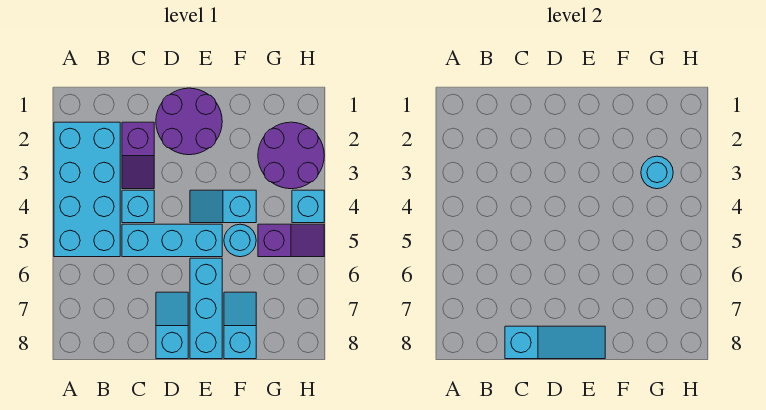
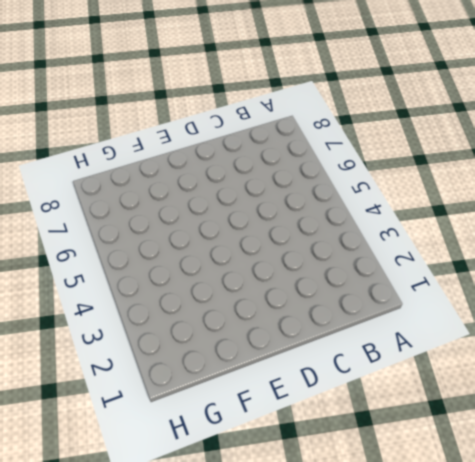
none -> cyan 2x4 brick [54,122,120,257]
none -> purple 1x2 slope [122,122,154,189]
none -> cyan 1x1 brick [122,190,154,223]

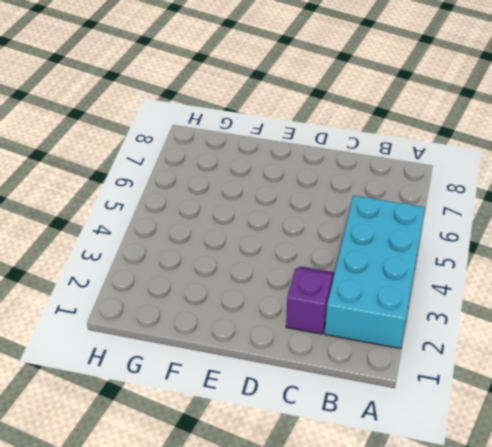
none -> cyan 1x1 brick [122,190,154,223]
none -> cyan 1x3 brick [122,224,222,257]
none -> purple 2x2 round brick [156,88,222,155]

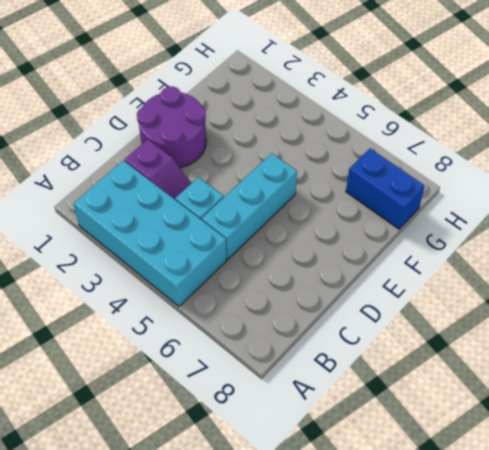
blue 1x2 brick [346,149,425,229] -> none
none -> cyan 1x2 slope [156,292,188,359]
none -> cyan 1x2 slope [190,190,256,223]
none -> cyan 1x3 brick [190,258,222,359]

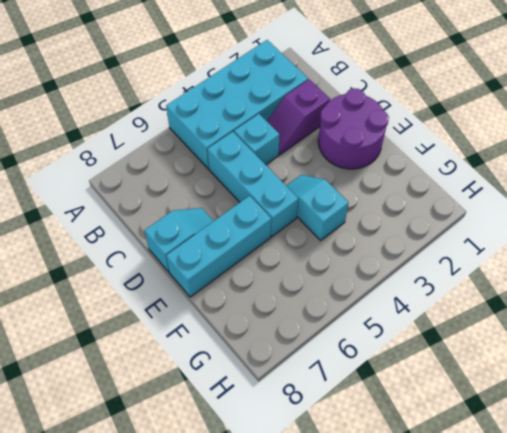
none -> cyan 1x1 round brick [224,224,256,257]
none -> cyan 1x2 slope [224,292,256,359]
none -> purple 2x2 round brick [258,122,324,189]

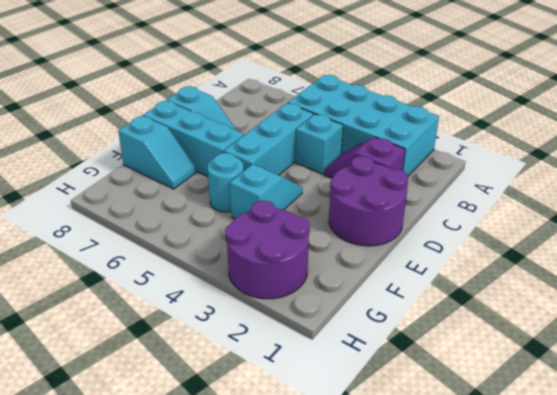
none -> purple 1x2 slope [258,224,324,257]
none -> cyan 1x1 brick [292,190,324,223]
none -> cyan 1x3 slope [505,326,605,359]

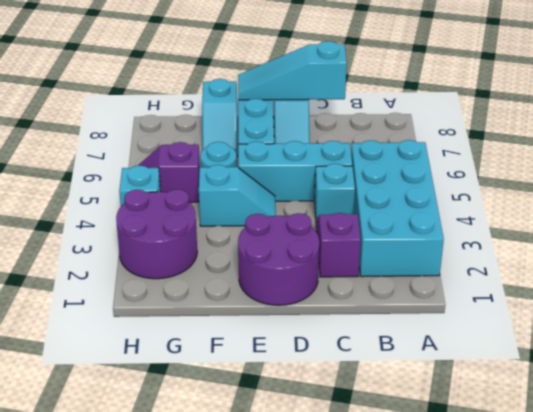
none -> cyan 1x1 round brick [641,156,673,189]

